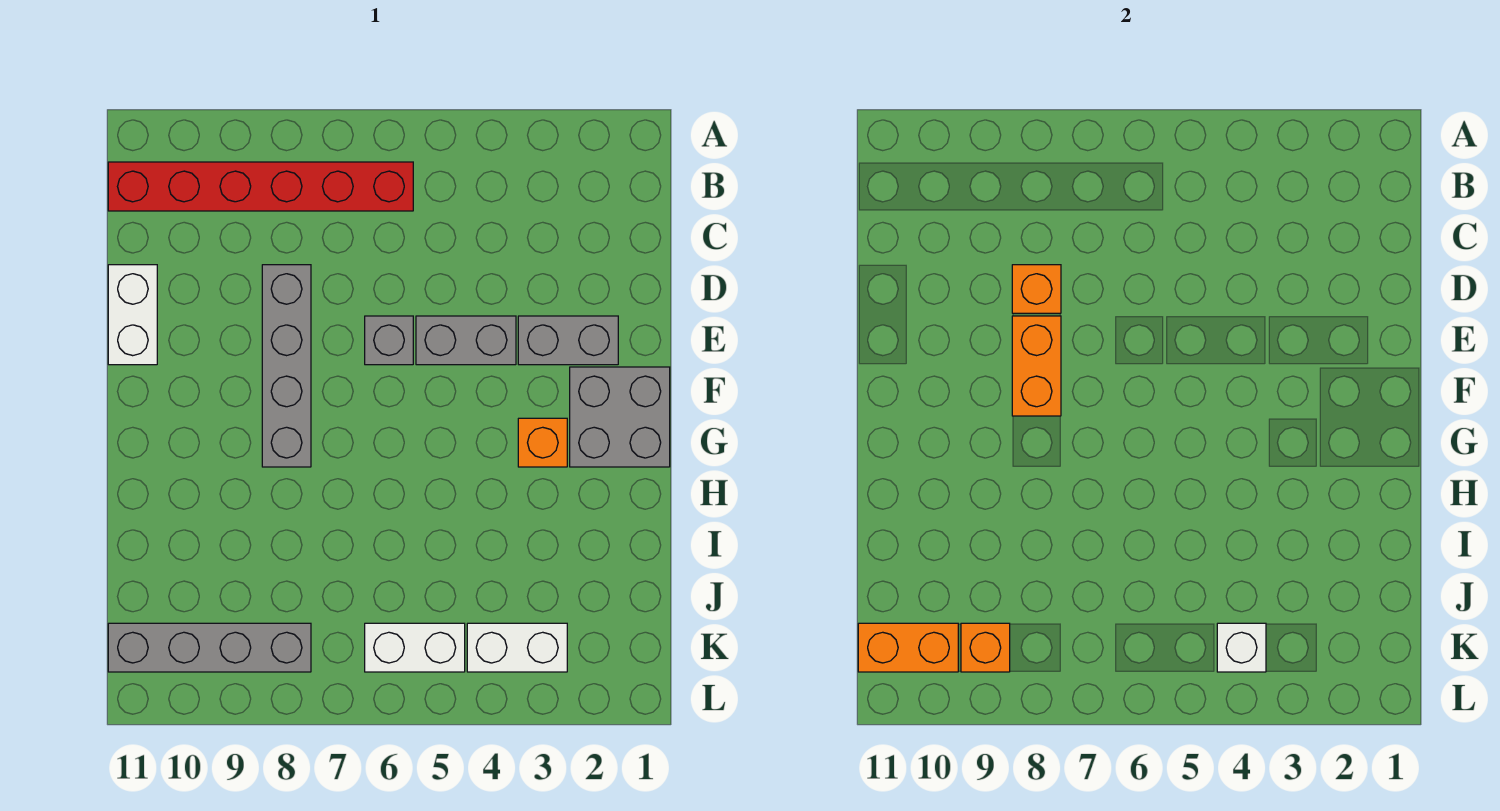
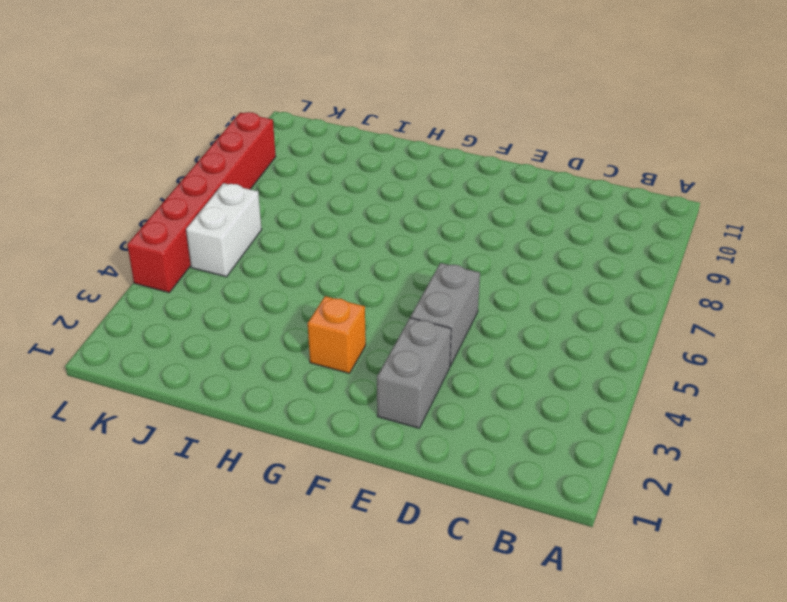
red 1x6 brick [127,112,276,292] -> red 1x6 brick moved to [108,162,413,211]
none -> grey 1x4 brick [262,265,311,467]
none -> white 1x2 brick [108,265,157,365]
none -> grey 1x1 brick [365,316,413,365]

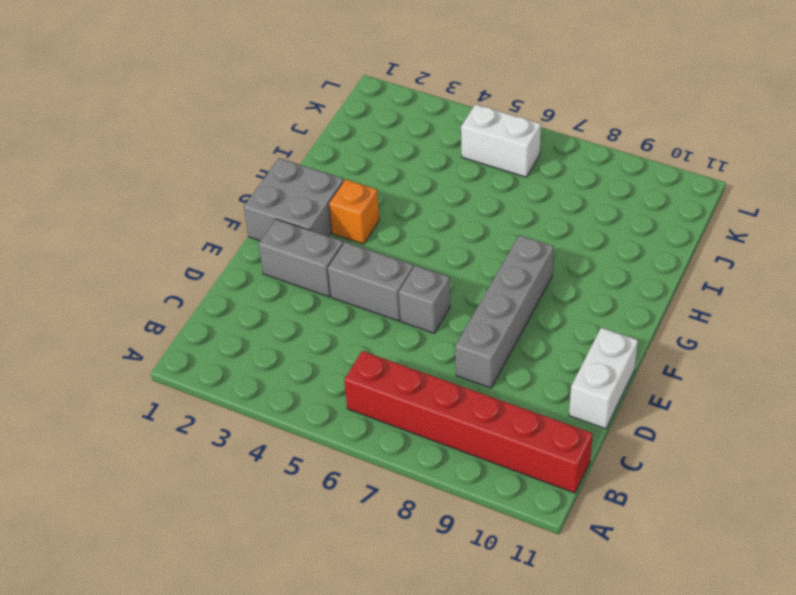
none -> white 1x2 brick [467,623,567,672]
none -> grey 1x4 brick [108,623,311,672]
none -> orange 1x1 brick [1012,265,1061,313]

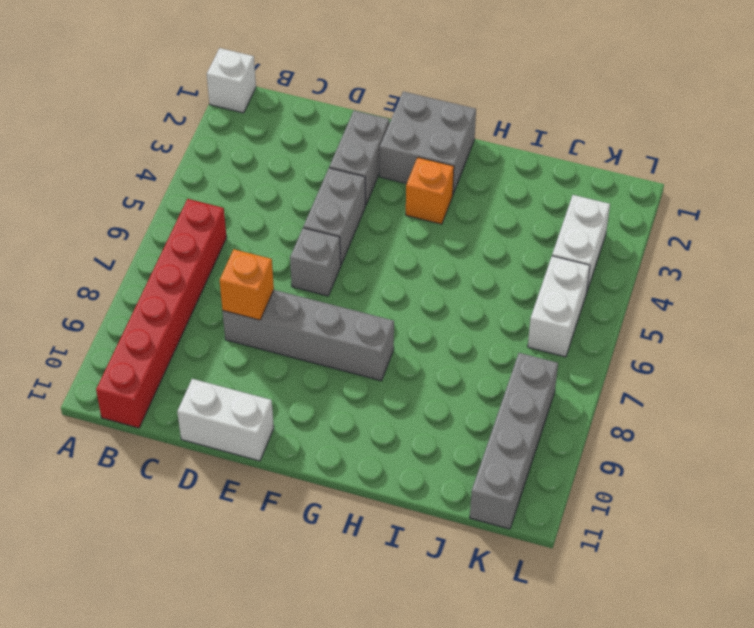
white 1x1 brick [207,48,256,113] -> white 1x1 brick moved to [1217,623,1266,672]
none -> orange 1x2 brick [1012,316,1061,416]
none -> orange 1x1 brick [961,623,1010,672]
none -> orange 1x2 brick [858,623,958,672]

